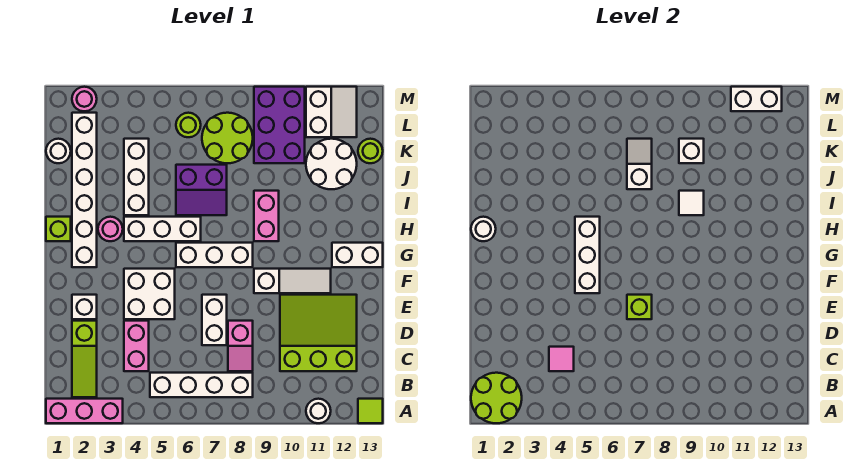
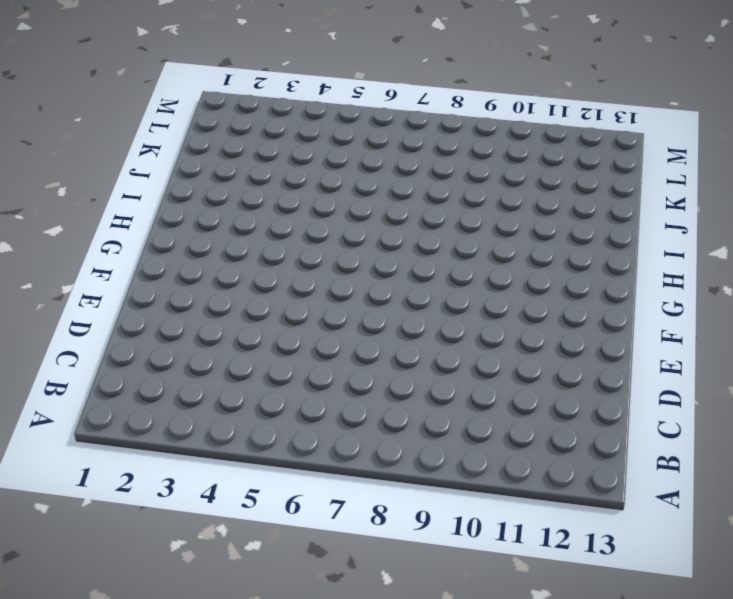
none -> pink 1x3 brick [46,399,123,423]
none -> white 1x1 round brick [306,399,331,423]
none -> lime 1x1 tile [358,399,383,423]
none -> lime 1x3 slope [72,321,97,397]

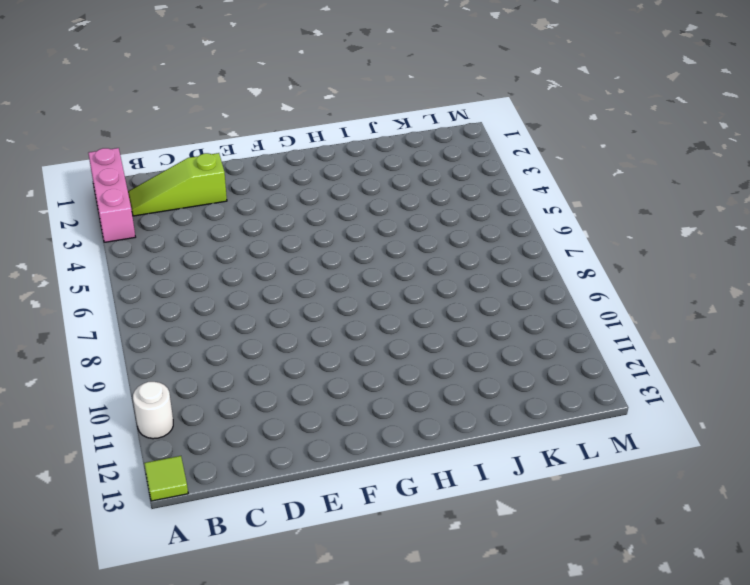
none -> white 1x4 brick [150,373,253,397]
none -> pink 1x2 brick [124,321,149,371]
none -> pink 1x2 slope [228,321,253,371]
none -> lime 3x3 slope [280,295,357,371]

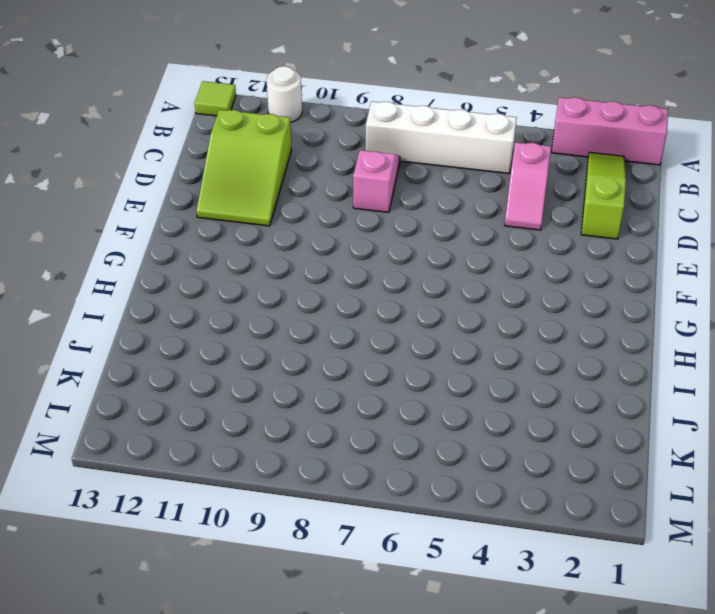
pink 1x2 slope [504,142,551,230] -> pink 1x2 brick [124,321,149,371]
lime 2x3 slope [196,110,292,226] -> lime 3x3 slope [280,295,357,371]
none -> white 1x2 brick [202,295,227,345]
none -> white 1x1 brick [72,295,97,319]
none -> white 2x2 brick [124,269,175,319]
none -> white 1x3 slope [254,269,331,293]

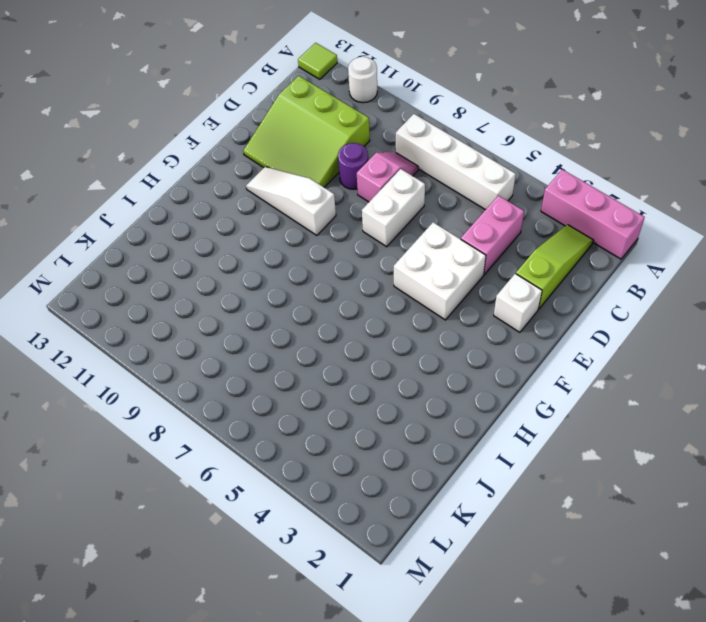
purple 1x1 round brick [338,143,368,189] -> none
none -> white 1x6 brick [72,113,97,267]
none -> white 1x3 brick [176,243,253,267]
none -> white 1x2 brick [332,243,383,267]
none -> lime 1x1 brick [46,217,71,241]

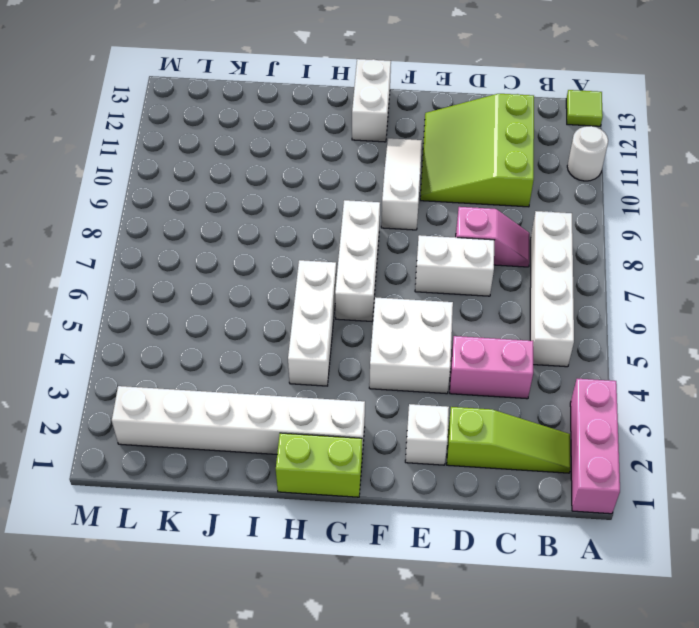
lime 1x2 brick [276,433,362,497] -> lime 1x1 brick [46,217,71,241]
none -> pink 1x1 round brick [98,217,123,241]
none -> pink 1x2 brick [254,191,279,241]
none -> white 1x3 brick [124,139,149,215]
none -> purple 2x2 slope [176,165,227,215]

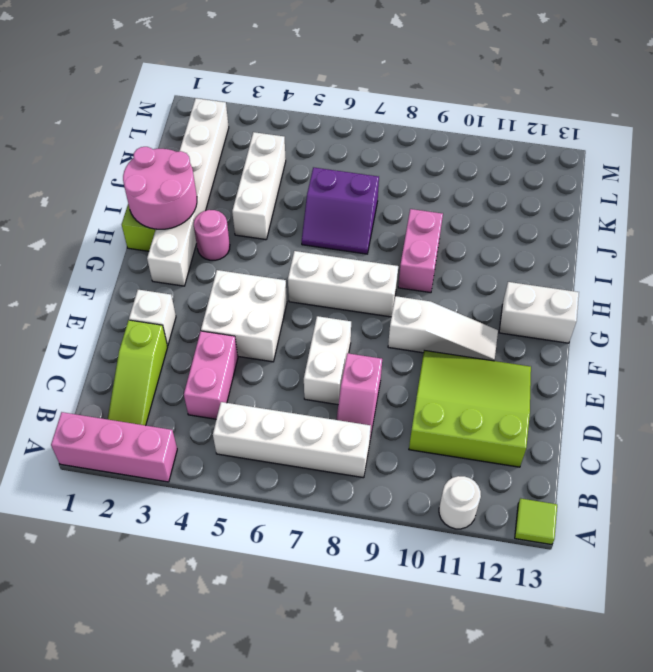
pink 2x2 round brick [123,147,197,229] -> white 1x1 round brick [471,217,496,241]
none -> white 1x3 brick [124,217,201,241]
none -> white 2x2 round brick [306,139,357,189]
none -> white 1x1 round brick [46,139,71,163]
none -> lime 2x2 round brick [202,113,253,163]

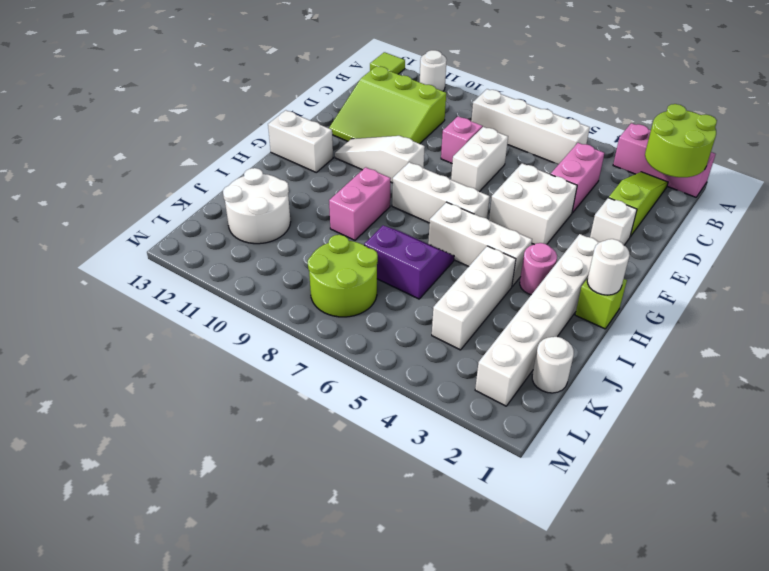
none -> purple 2x3 brick [254,87,305,163]
none -> lime 1x1 round brick [358,139,383,163]
none -> lime 1x1 round brick [176,113,201,137]
none -> white 2x2 slope [306,87,357,137]

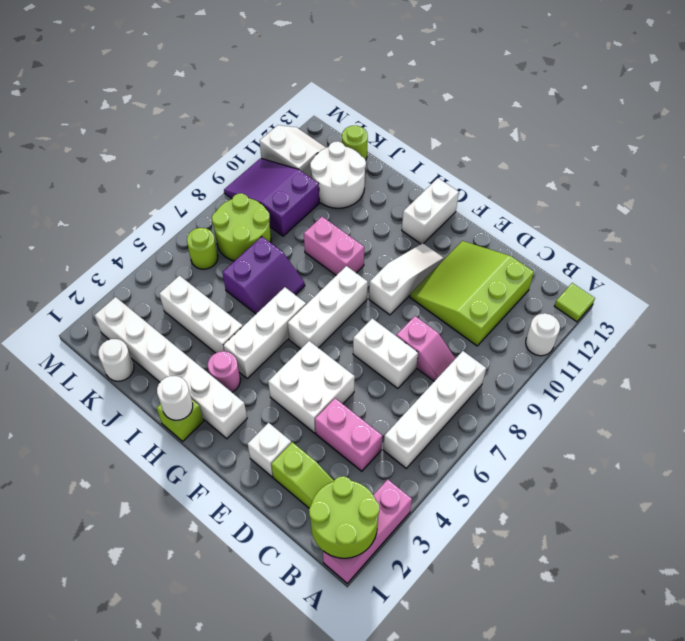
purple 2x3 slope [224,158,319,236] -> purple 2x3 brick [254,87,305,163]
none -> pink 1x1 round brick [72,87,97,111]
none -> pink 1x1 tile [549,347,574,371]
none -> lime 1x1 brick [627,295,652,319]
none -> white 1x3 brick [575,217,600,293]

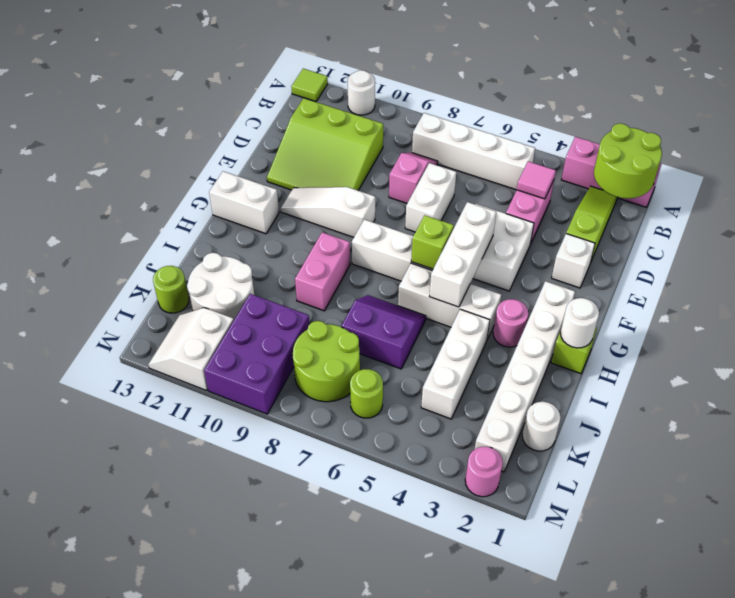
lime 1x1 brick [411,215,454,269] -> lime 1x1 brick moved to [627,295,652,319]
none -> white 1x1 tile [679,191,704,215]
none -> white 1x2 slope [627,139,652,189]
none -> white 1x1 brick [679,139,704,163]
none -> white 1x2 brick [731,87,782,111]

